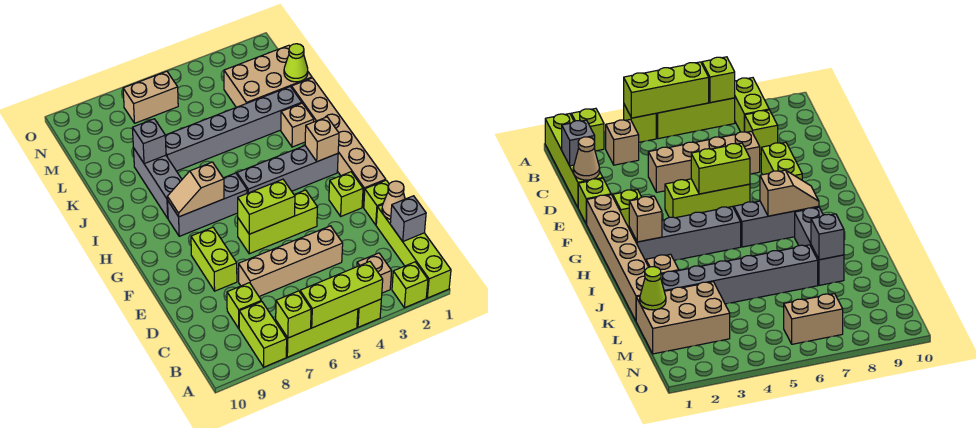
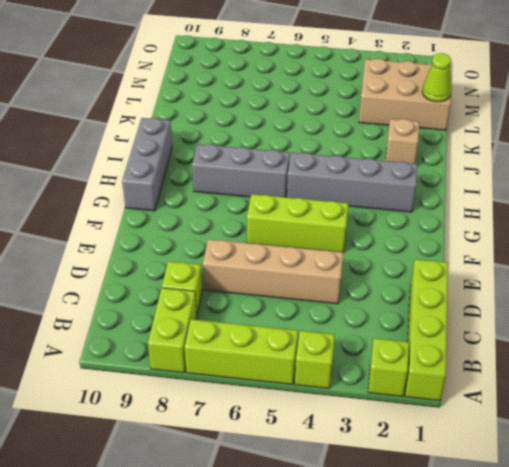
grey 1x3 brick [122,118,172,211] -> grey 1x3 brick moved to [133,148,182,218]
none -> tan 1x1 brick [357,253,392,293]
none -> lime 1x1 brick [364,180,389,225]
none -> lime 1x2 brick [191,227,237,291]

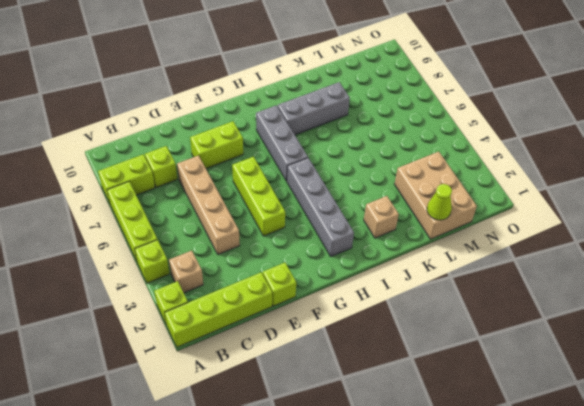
none -> tan 1x6 brick [292,78,386,207]
none -> lime 1x1 brick [329,172,363,216]
none -> grey 1x6 brick [165,87,302,171]

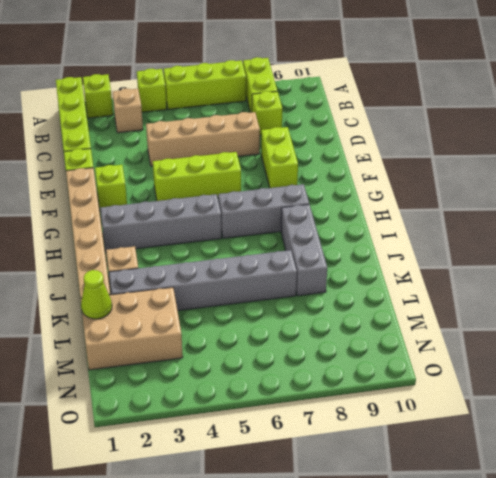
none -> tan 1x2 brick [123,71,178,123]
none -> lime 1x3 brick [300,262,383,328]
none -> lime 1x1 brick [276,291,311,338]

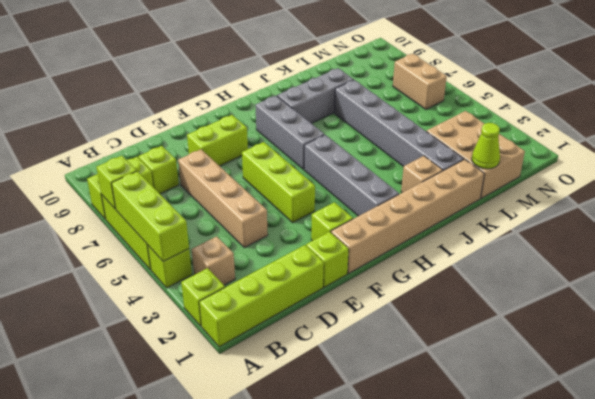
none -> grey 1x1 brick [390,196,426,241]
none -> tan 1x1 cone [382,181,405,219]
none -> lime 1x2 brick [238,179,295,234]

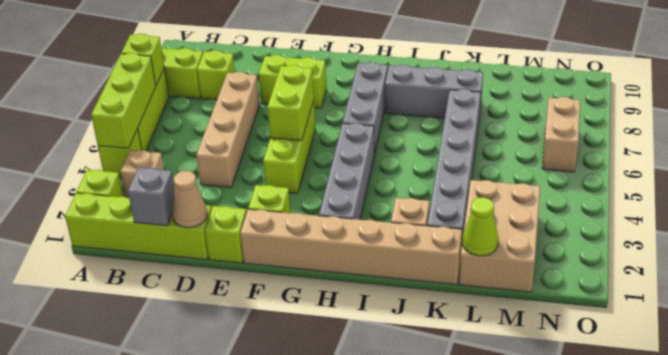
none -> tan 1x1 brick [305,117,339,162]
none -> tan 1x2 slope [167,162,224,217]
none -> grey 1x1 brick [132,119,166,164]

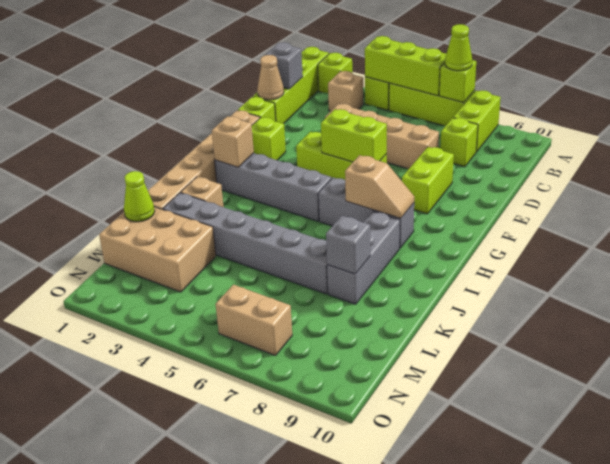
lime 1x1 cone [445,24,472,71] -> none

